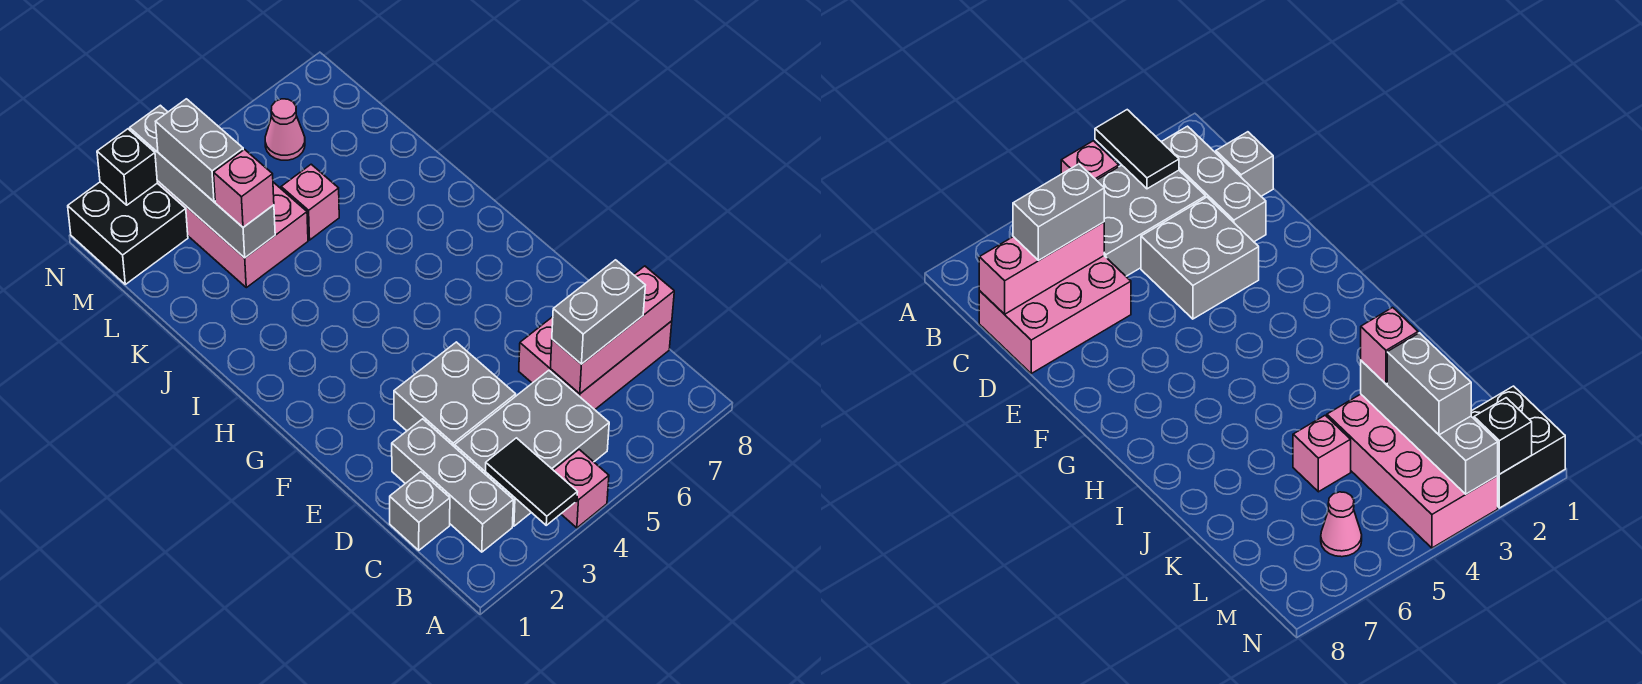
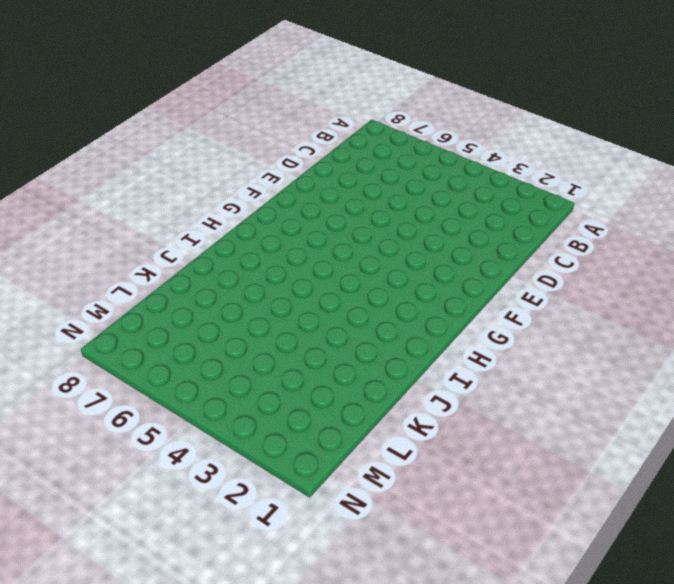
none -> pink 1x1 brick [554,450,609,528]
none -> grey 1x3 brick [392,419,513,552]
none -> grey 2x3 brick [455,370,609,526]

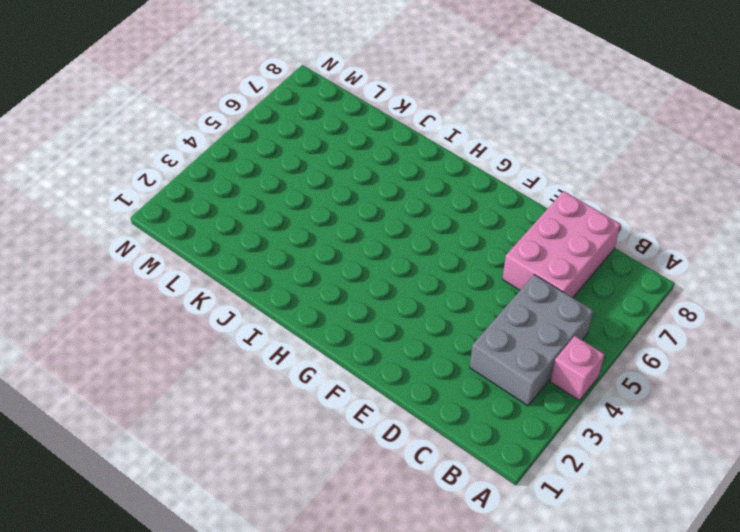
none -> grey 1x3 brick [392,419,513,552]
none -> grey 1x1 brick [390,472,450,550]
none -> grey 2x2 brick [394,342,516,447]

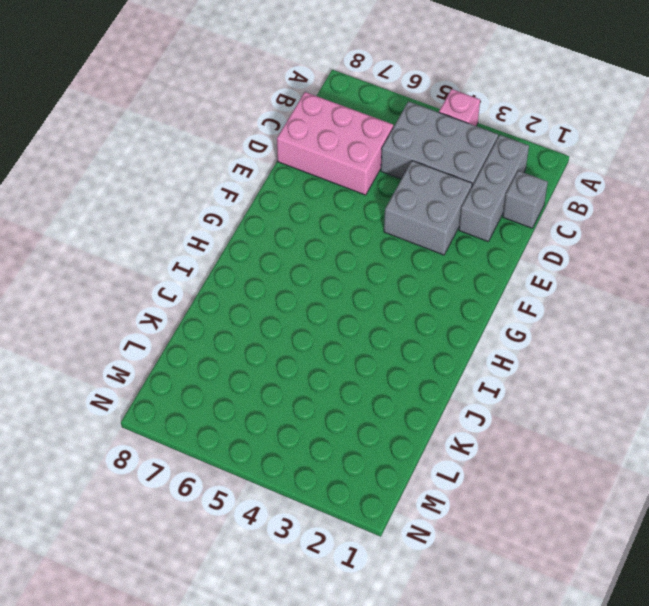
none -> pink 2x4 brick [157,181,308,288]
none -> pink 1x1 brick [281,164,339,240]
none -> black 2x2 brick [68,182,188,284]

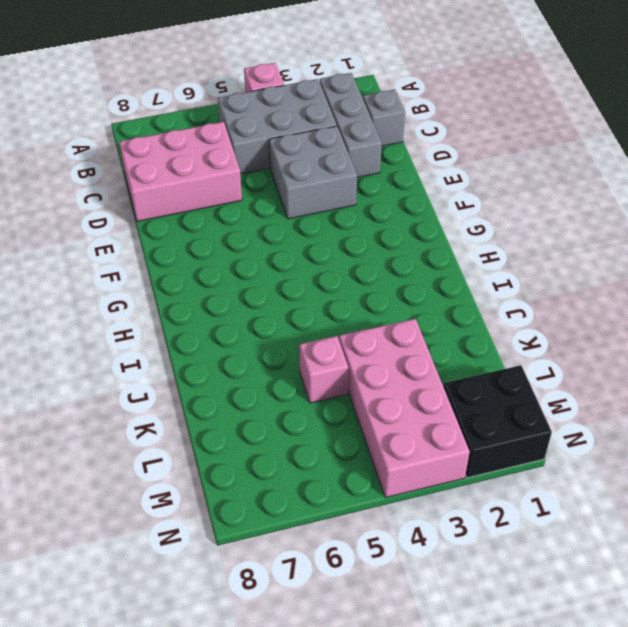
none -> pink 1x1 cone [265,99,305,160]
none -> black 1x2 tile [485,438,577,525]
none -> pink 1x3 brick [550,266,674,394]

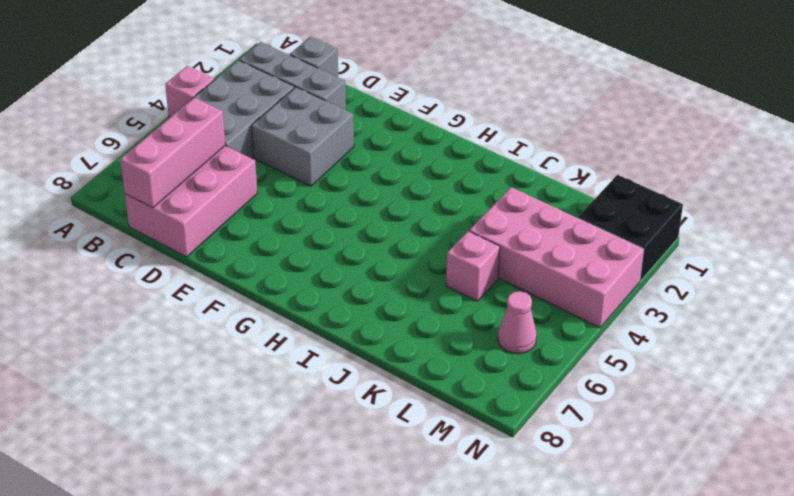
none -> black 1x2 tile [485,438,577,525]
none -> grey 1x4 brick [130,105,275,258]
none -> black 1x1 brick [97,129,157,205]

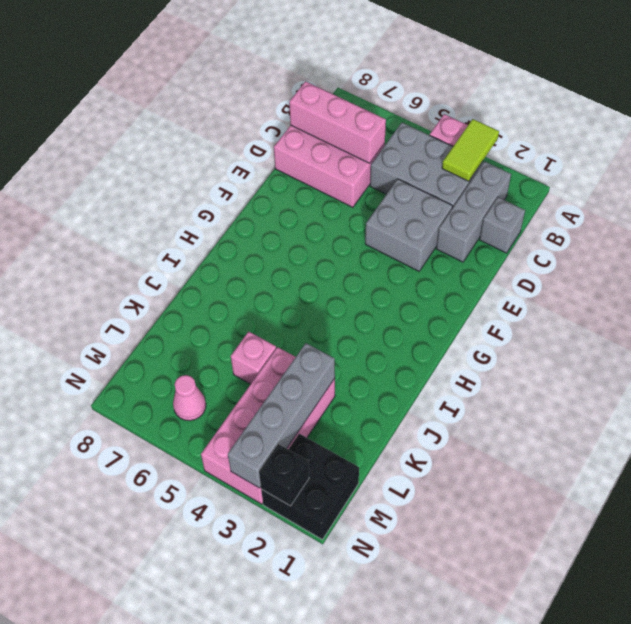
lime 1x2 tile [442,119,499,181] -> black 1x2 tile [485,438,577,525]
none -> grey 1x2 brick [552,260,646,364]
none -> pink 1x1 brick [214,150,274,227]
none -> grey 1x2 brick [156,99,243,202]

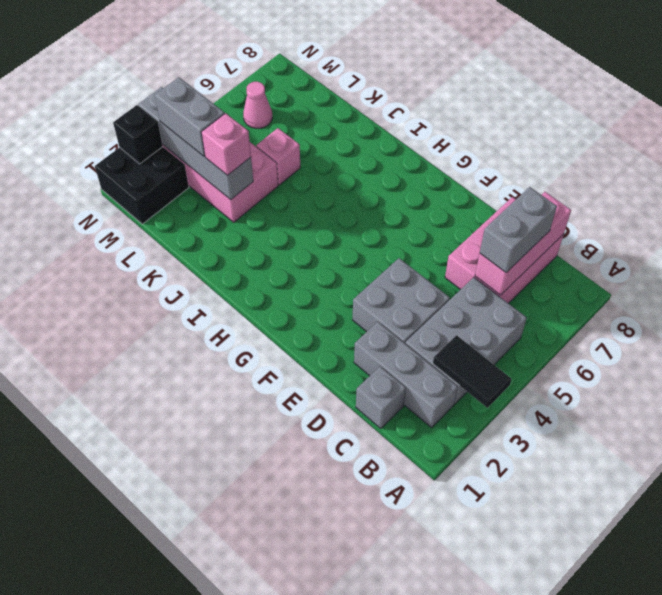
none -> pink 1x1 brick [554,450,609,528]

